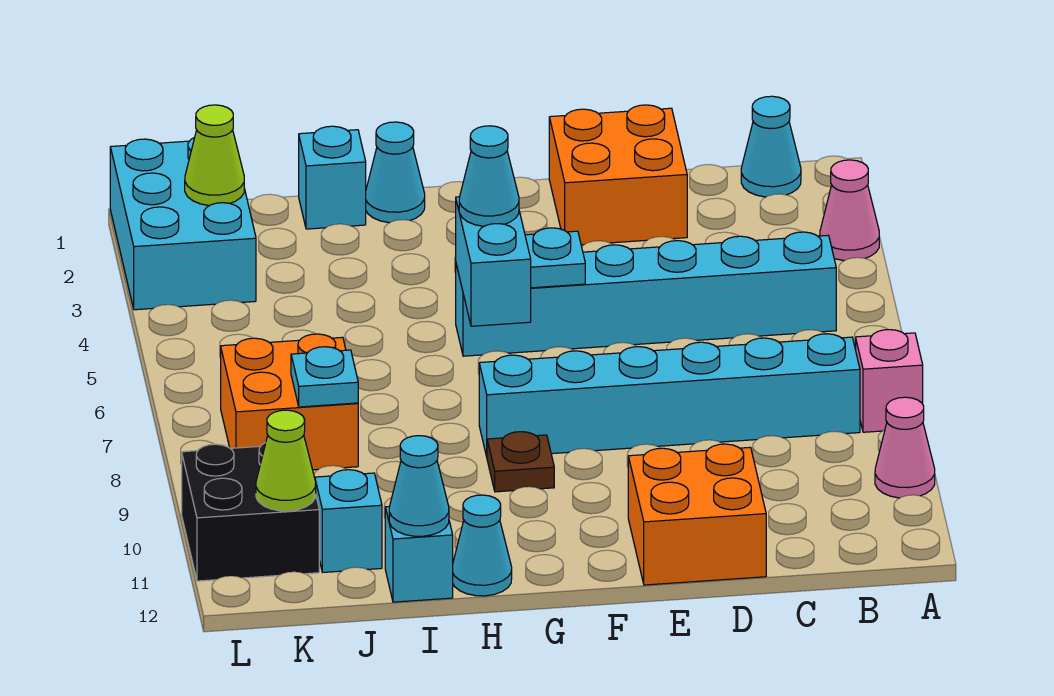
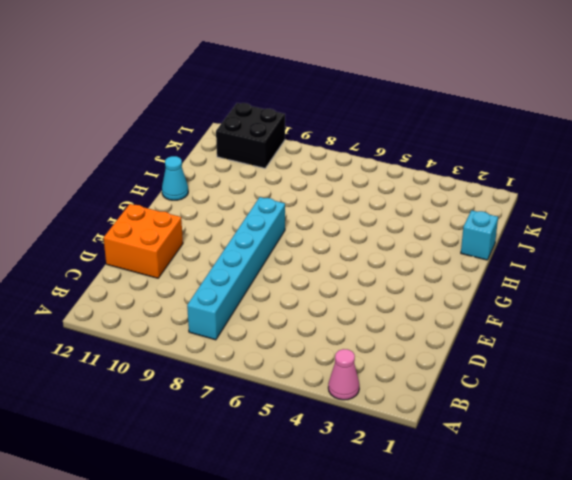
none -> pink 1x1 brick [855,330,923,432]
none -> pink 1x1 cone [875,397,935,498]
none -> cyan 1x1 cone [741,96,801,197]

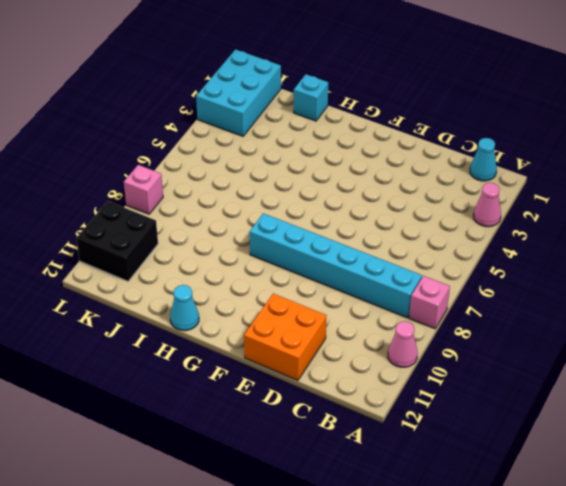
pink 1x1 brick [124,165,163,214] -> none
none -> cyan 1x6 brick [456,232,836,356]
none -> orange 2x2 brick [549,105,687,245]
none -> brown 1x1 plate [487,432,554,492]

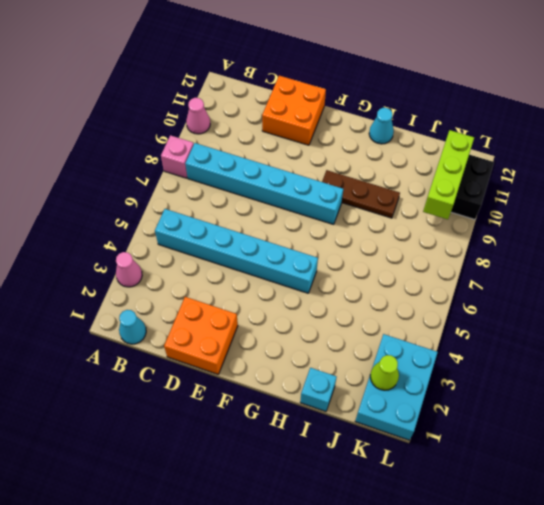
brown 1x3 plate [322,170,400,218] -> brown 1x1 plate [487,432,554,492]
lime 1x3 brick [423,130,474,219] -> lime 1x1 cone [256,410,316,511]
none -> cyan 1x1 cone [366,122,425,223]
none -> cyan 1x1 brick [385,507,453,602]
none -> orange 2x2 brick [221,334,358,470]

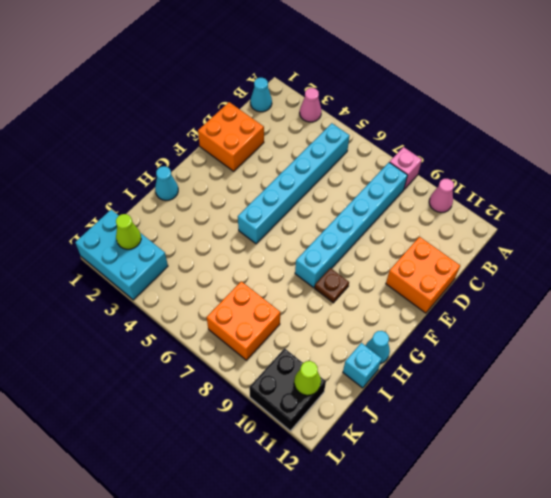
none -> cyan 1x1 brick [299,126,366,229]
none -> cyan 1x1 brick [315,470,382,572]
none -> cyan 1x1 plate [525,228,585,288]

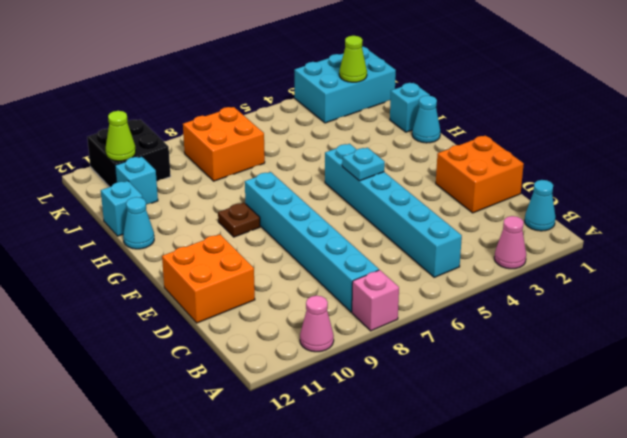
none -> cyan 1x2 brick [456,197,531,326]
none -> cyan 1x1 cone [389,436,449,536]
none -> cyan 1x1 plate [291,347,358,407]

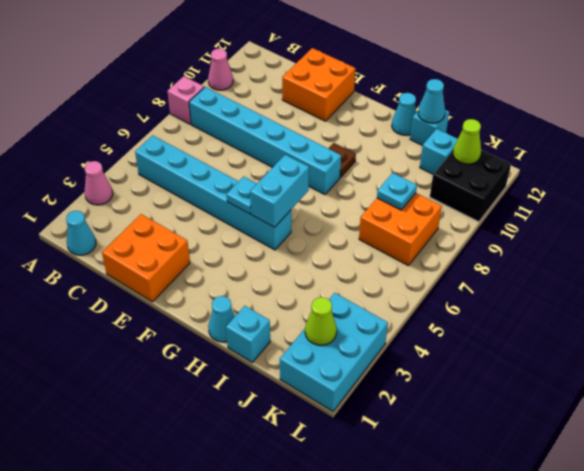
none -> cyan 1x1 cone [459,126,519,226]

